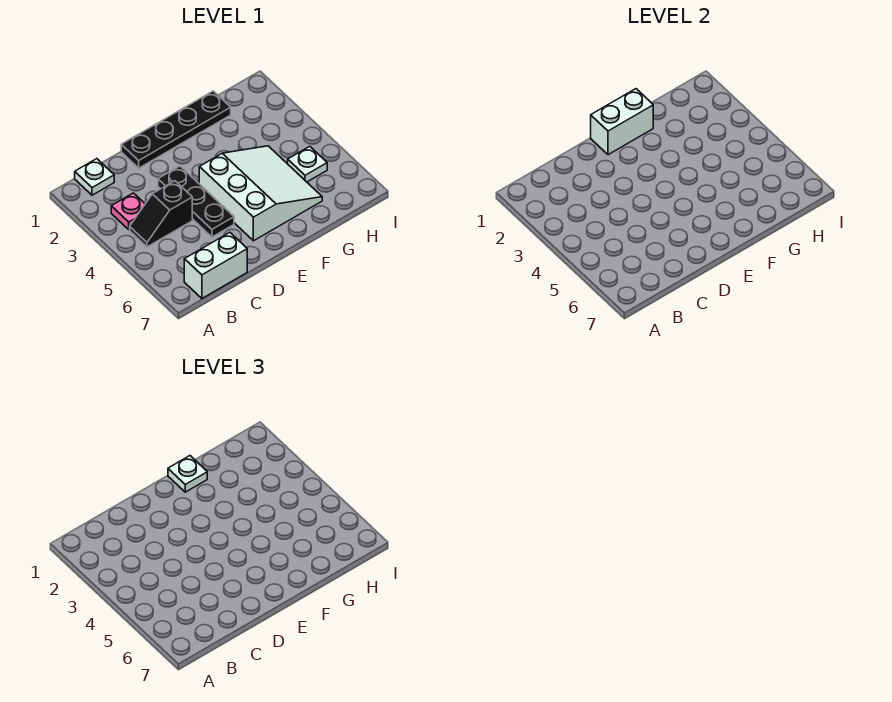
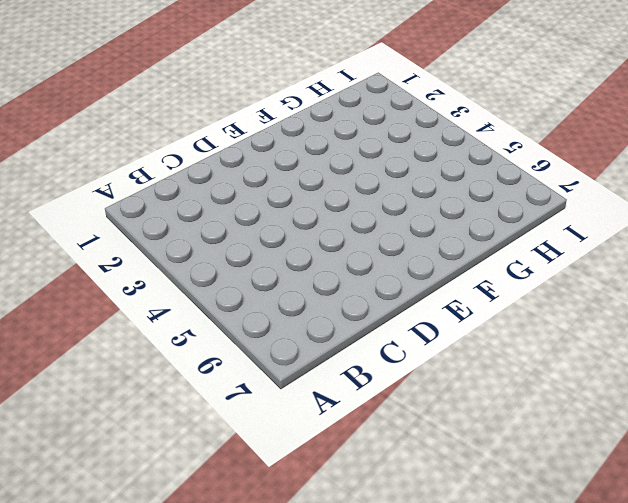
none -> white 1x1 plate [75,159,114,195]
none -> pink 1x1 plate [111,193,145,229]

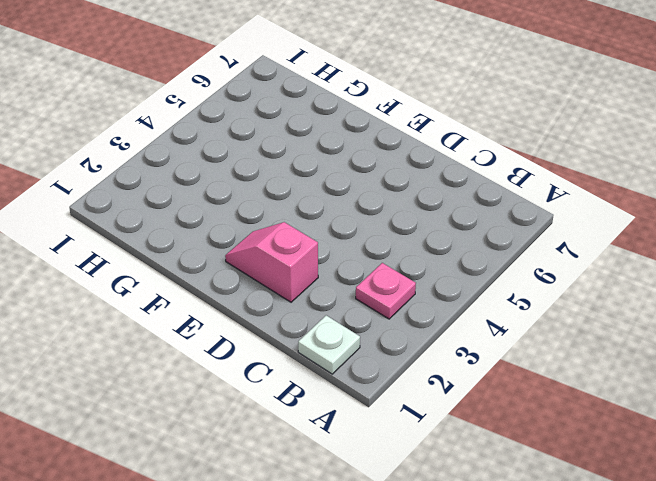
pink 1x2 slope [225,222,318,302] -> none
none -> black 1x2 slope [130,181,192,247]
none -> white 1x2 brick [184,233,247,298]

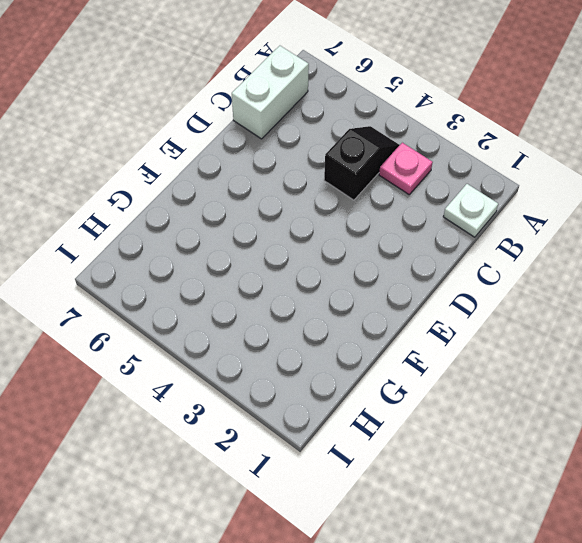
none -> black 1x4 plate [121,91,231,168]
none -> black 1x3 plate [158,166,234,237]

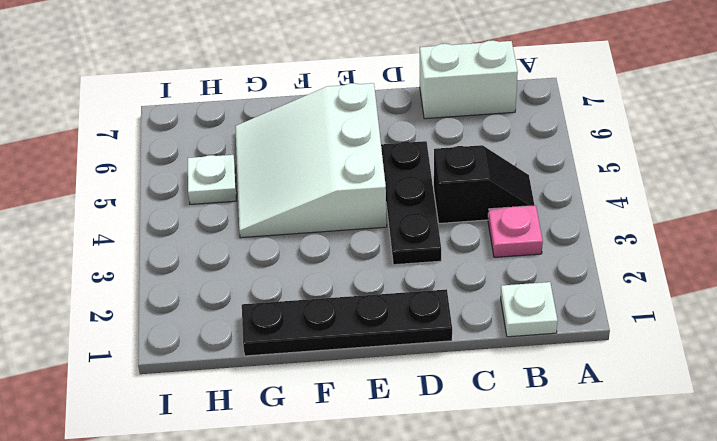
none -> white 1x2 brick [591,89,653,155]
none -> white 1x1 plate [168,456,207,492]

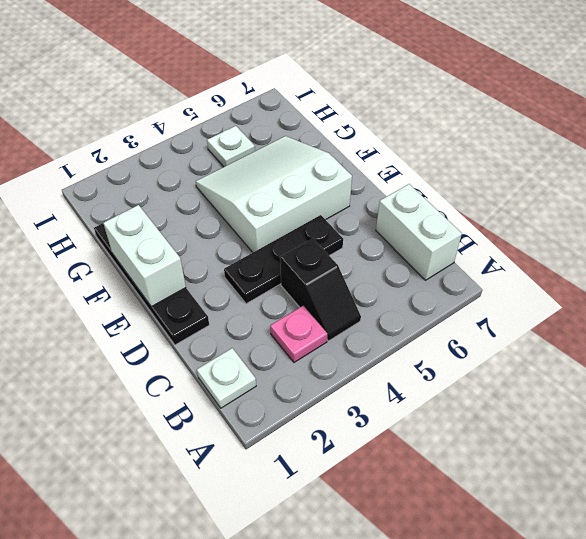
none -> white 1x1 plate [168,456,207,492]

